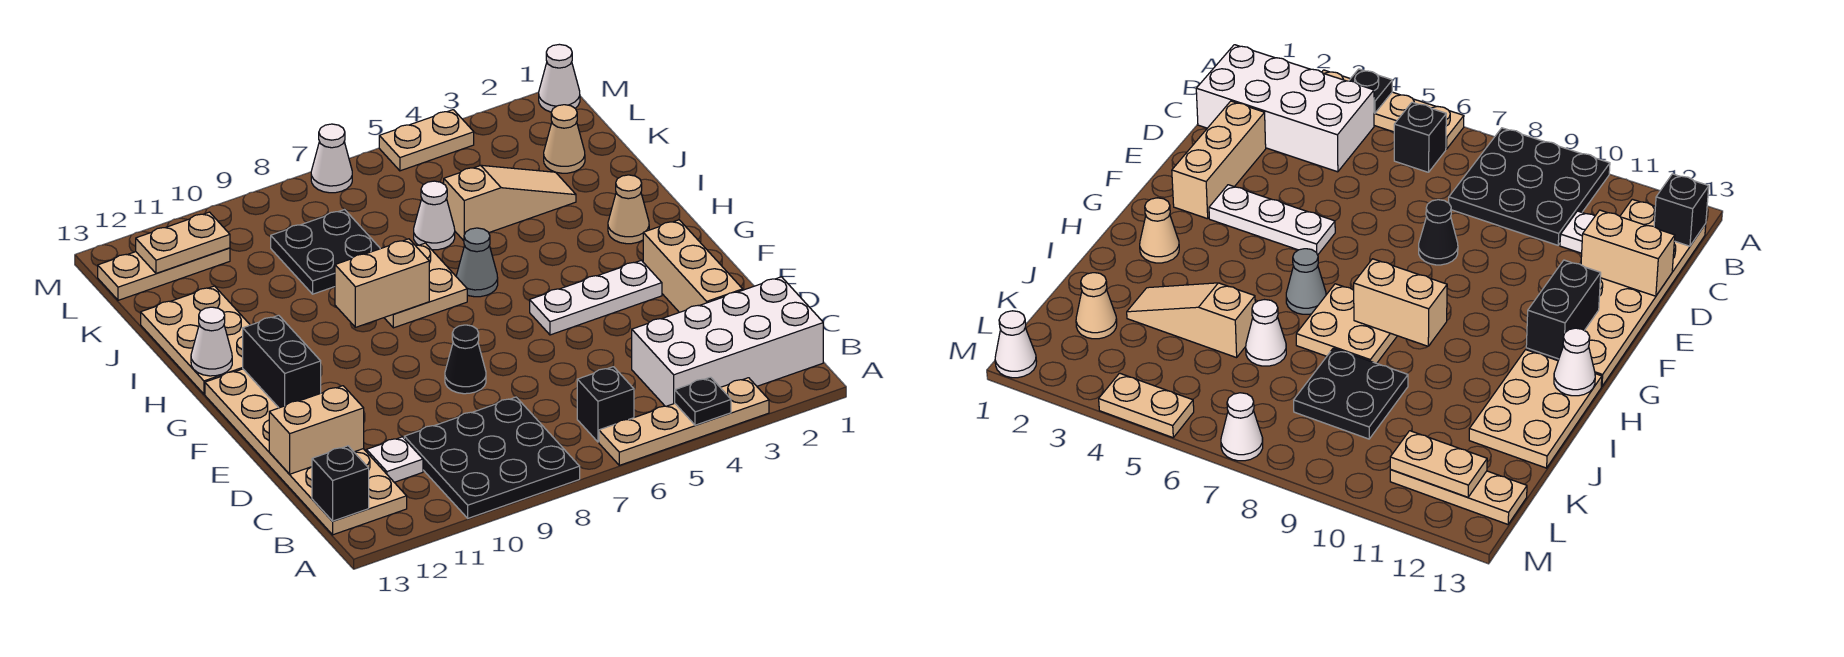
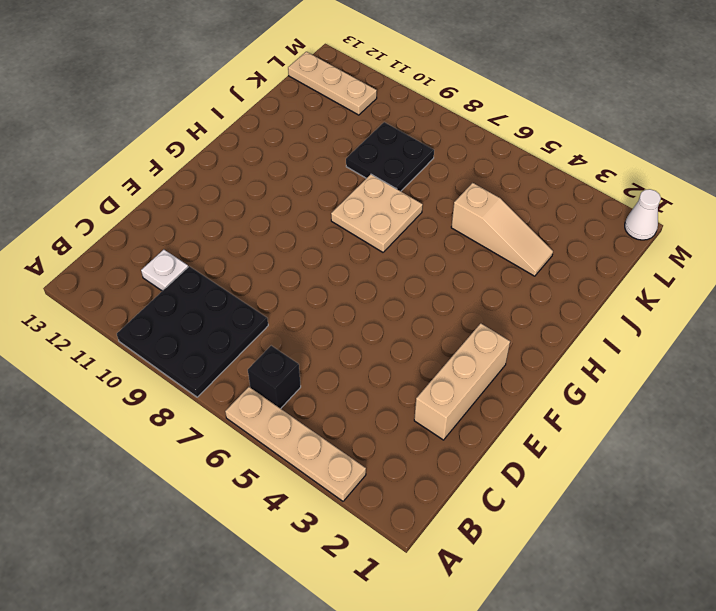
none -> white 2x4 brick [632,277,823,406]
none -> tan 2x6 plate [205,369,407,535]
none -> black 1x1 cone [445,325,486,394]

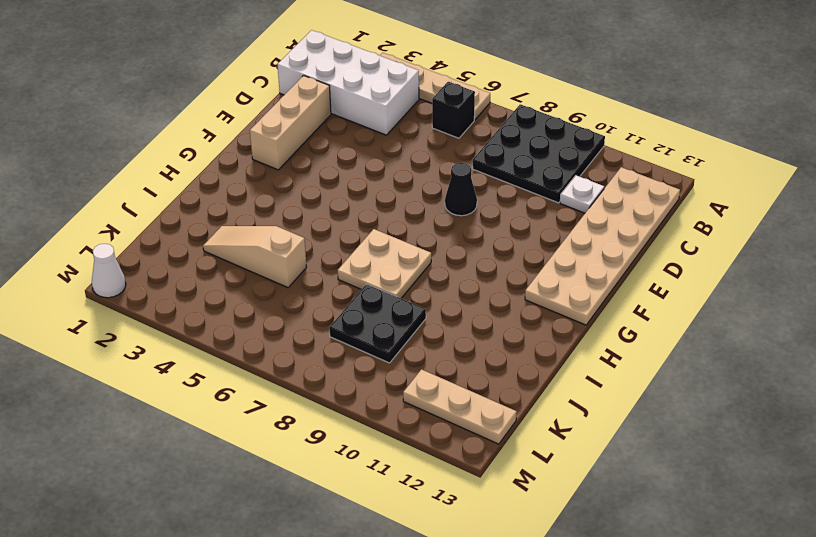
none -> white 1x3 plate [530,260,662,335]
none -> tan 1x1 cone [608,175,649,244]
none -> grey 1x1 cone [456,228,498,297]

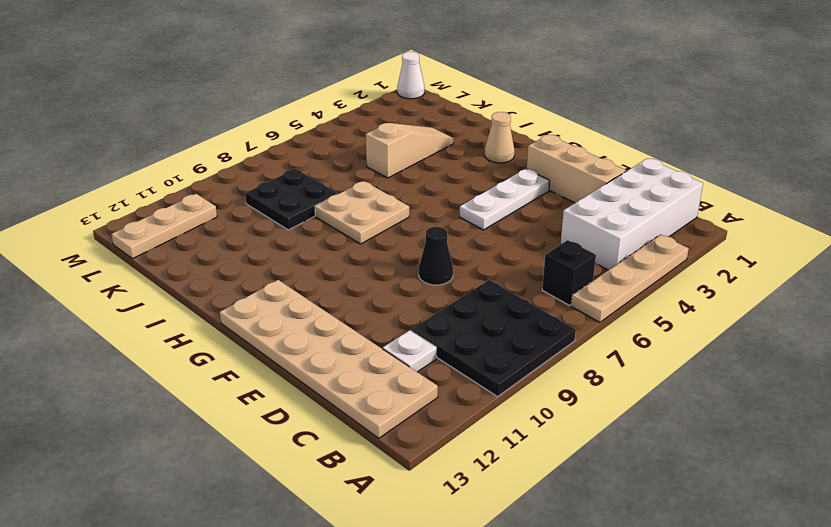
none -> grey 1x1 cone [456,228,498,297]
none -> tan 2x3 plate [141,286,250,394]
none -> white 1x1 cone [414,181,455,250]

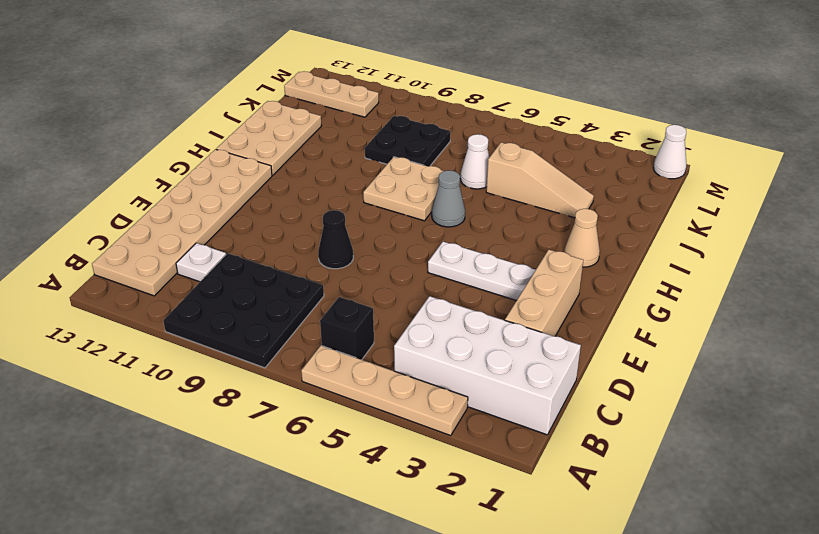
none -> tan 1x1 cone [544,105,585,173]
none -> tan 1x2 plate [379,110,474,171]
none -> white 1x1 cone [311,124,352,193]

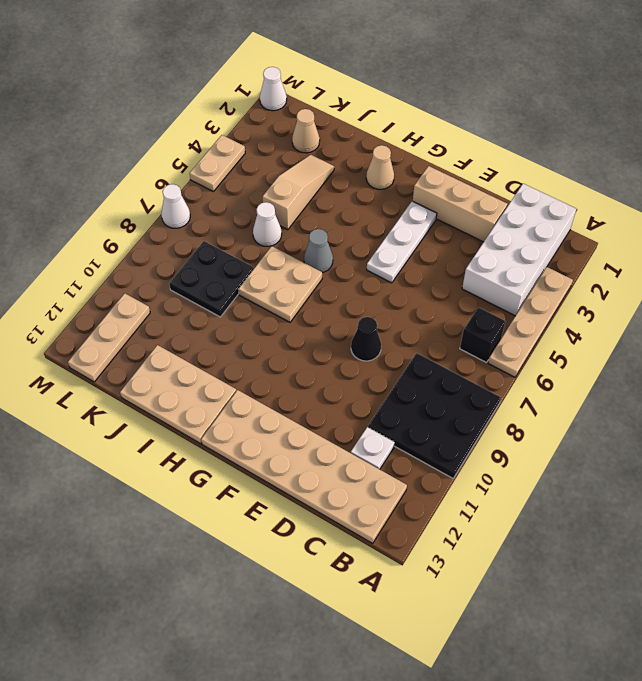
none -> black 1x1 plate [675,377,731,425]
none -> black 1x1 brick [312,446,369,521]
none -> tan 1x2 brick [269,386,364,474]

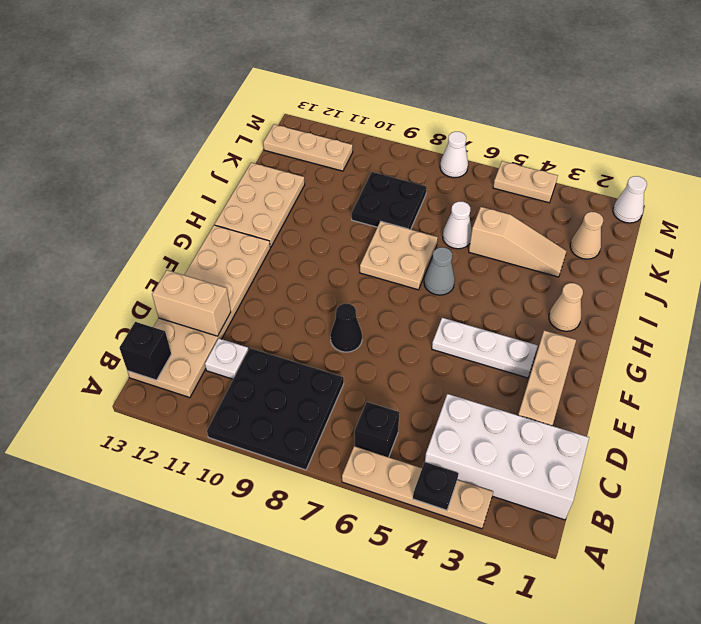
none -> black 1x2 brick [243,315,321,408]
none -> tan 1x2 brick [335,239,429,327]
none -> white 1x1 cone [191,307,232,376]

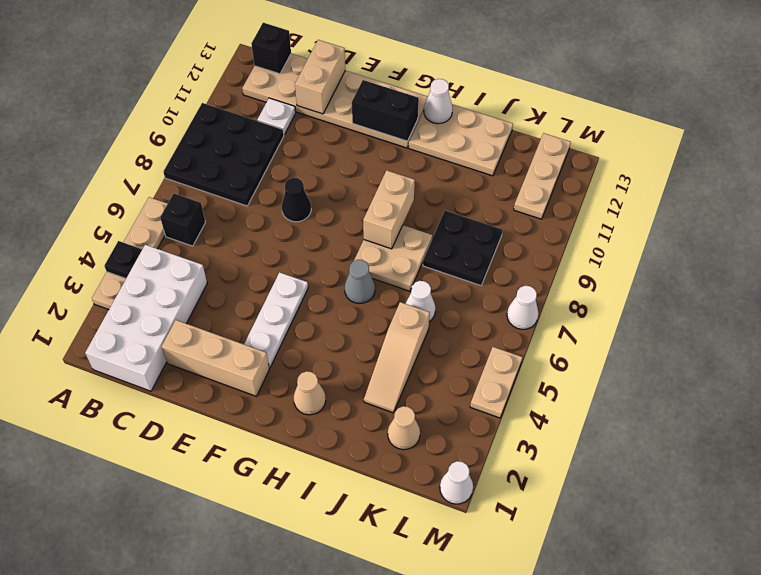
none -> tan 1x2 plate [136,212,230,274]

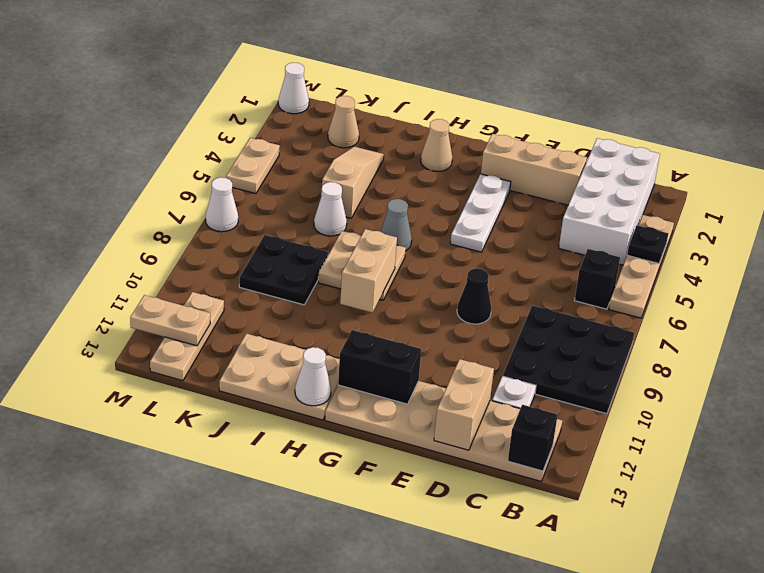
tan 1x2 plate [130,295,210,346] -> tan 1x2 plate turned to [136,212,230,274]

